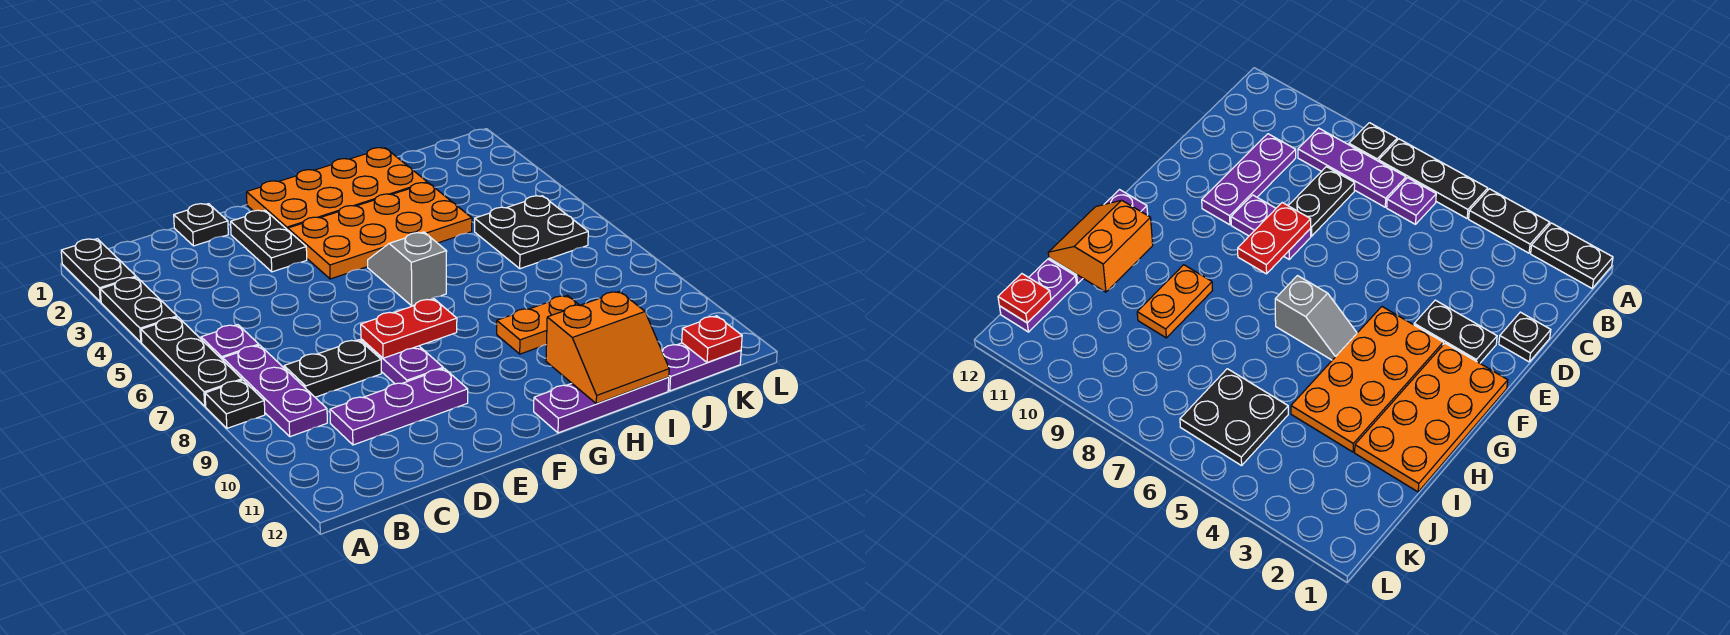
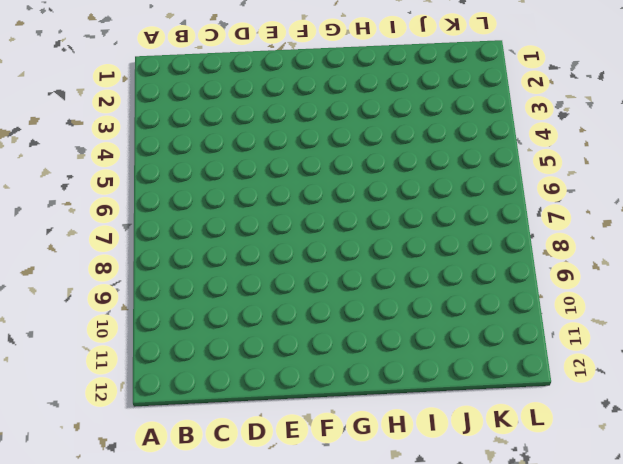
none -> black 1x2 plate [61,239,136,302]
none -> black 1x2 plate [100,277,177,342]
none -> black 1x3 plate [141,317,242,406]

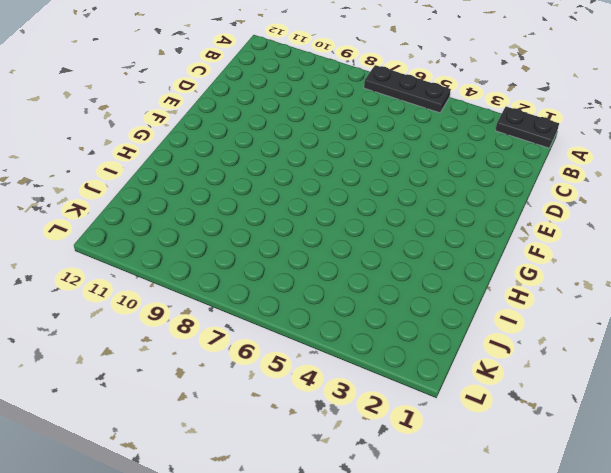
none -> black 1x2 plate [100,277,177,342]
none -> black 1x1 plate [205,380,265,428]
none -> purple 1x1 plate [201,325,259,360]

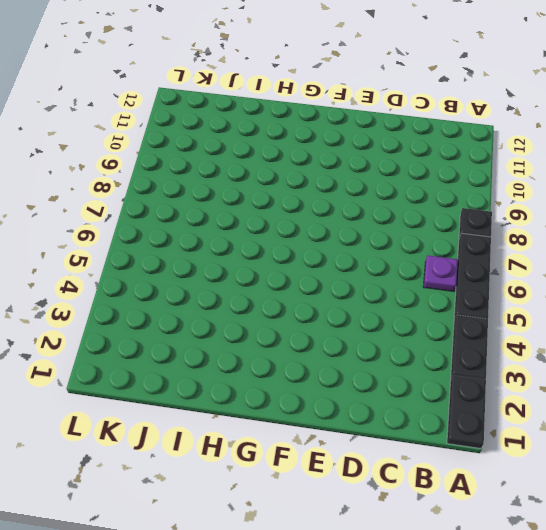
none -> purple 1x3 plate [223,345,327,437]
none -> black 1x2 plate [284,340,381,397]
none -> purple 1x3 plate [330,368,468,445]

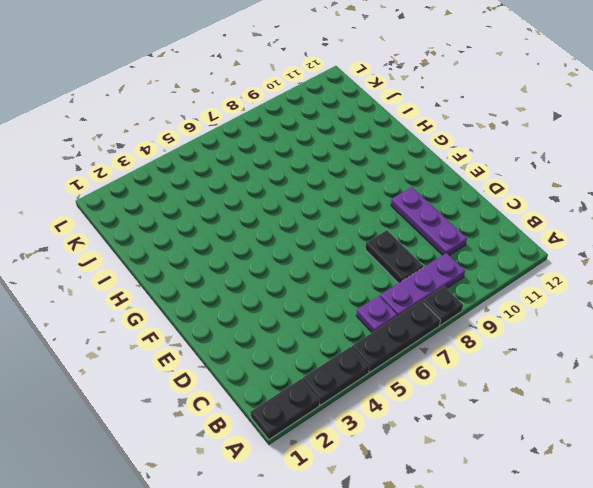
none -> black 1x1 plate [174,204,228,246]
none -> black 1x2 plate [231,210,307,272]
none -> purple 1x2 plate [361,339,443,384]

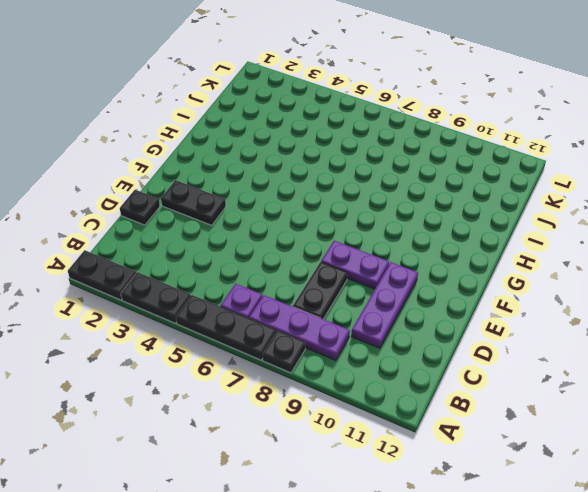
none -> orange 2x4 plate [246,148,427,230]
none -> orange 2x4 plate [288,183,472,279]
none -> grey 1x2 slope [368,232,447,306]

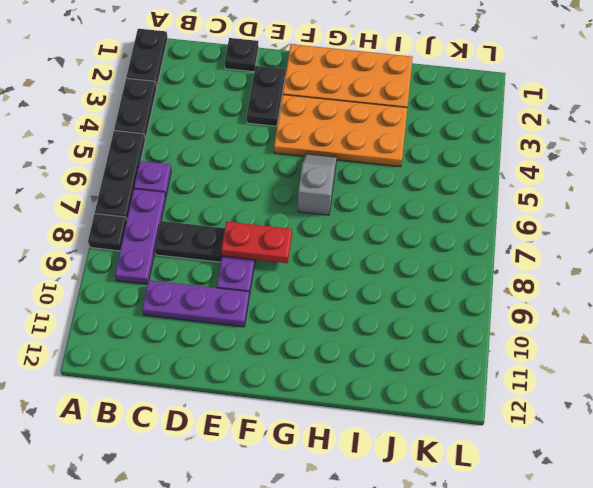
none -> purple 1x3 plate [534,377,669,433]
none -> orange 1x2 plate [497,296,579,354]
none -> black 2x2 plate [475,196,588,269]

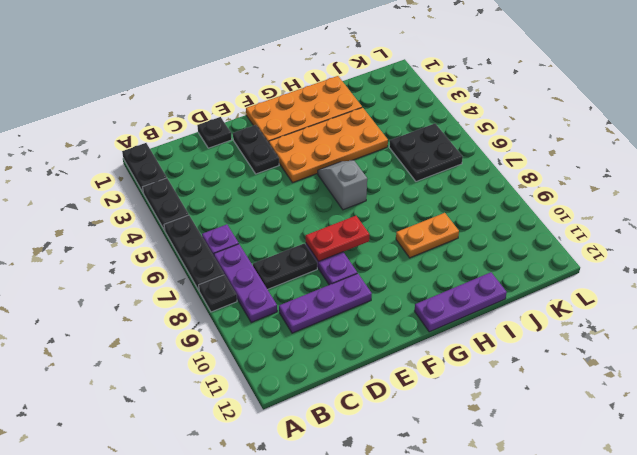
none -> purple 1x2 plate [662,343,741,391]
none -> orange 2x2 slope [546,291,669,404]
none -> red 1x1 plate [682,316,742,362]

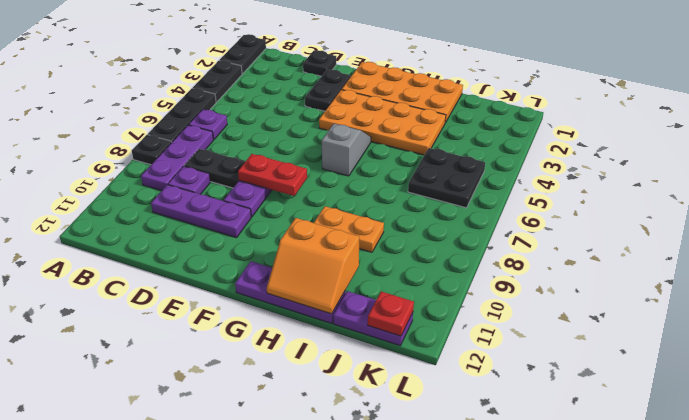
purple 1x1 plate [168,166,210,194] -> none

